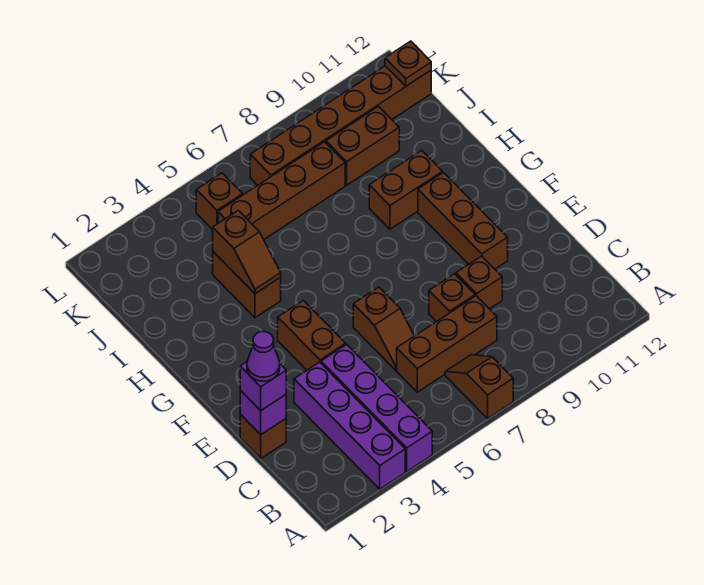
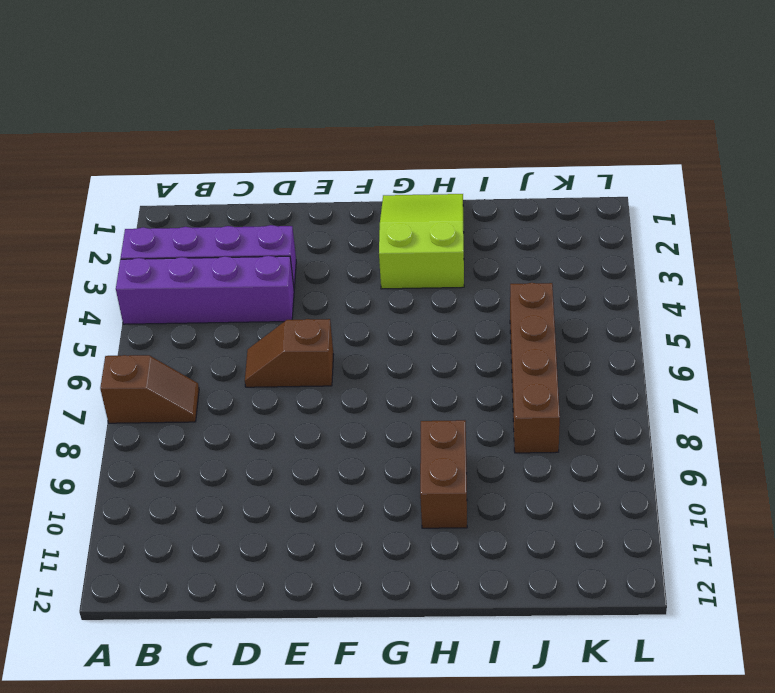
lime 2x3 slope [379,194,464,289] -> none
none -> brown 1x3 brick [397,296,497,392]
none -> brown 1x1 brick [240,414,286,458]
none -> brown 1x1 brick [429,274,475,322]

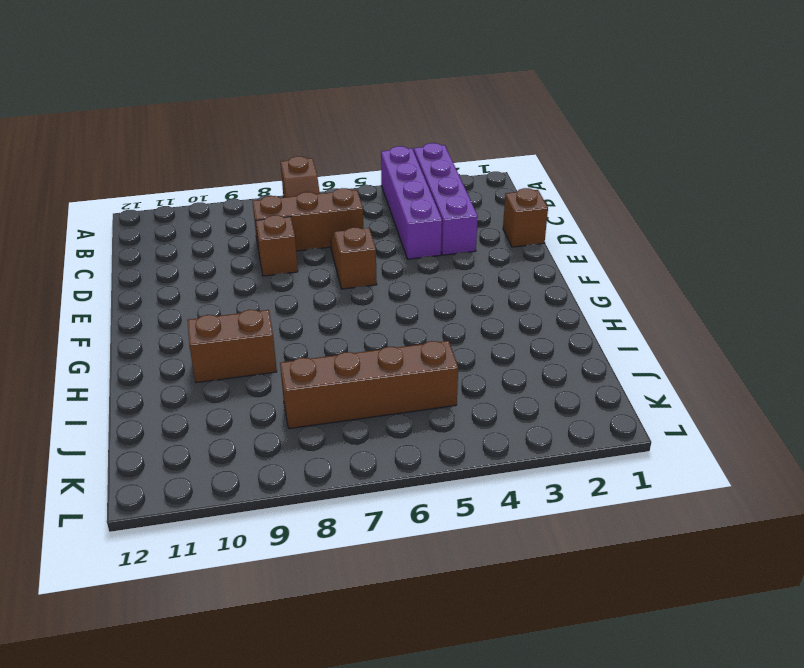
none -> brown 1x1 brick [456,256,502,309]
none -> brown 1x2 brick [278,300,346,370]
none -> brown 1x3 brick [418,173,508,269]

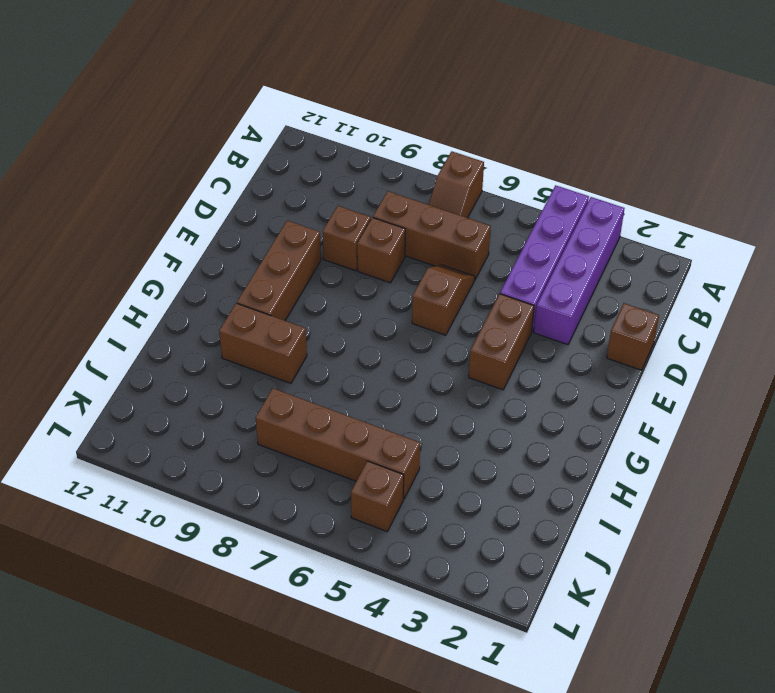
none -> brown 1x2 brick [213,252,281,318]
none -> brown 1x2 brick [326,107,399,185]
none -> brown 1x6 brick [250,66,431,185]

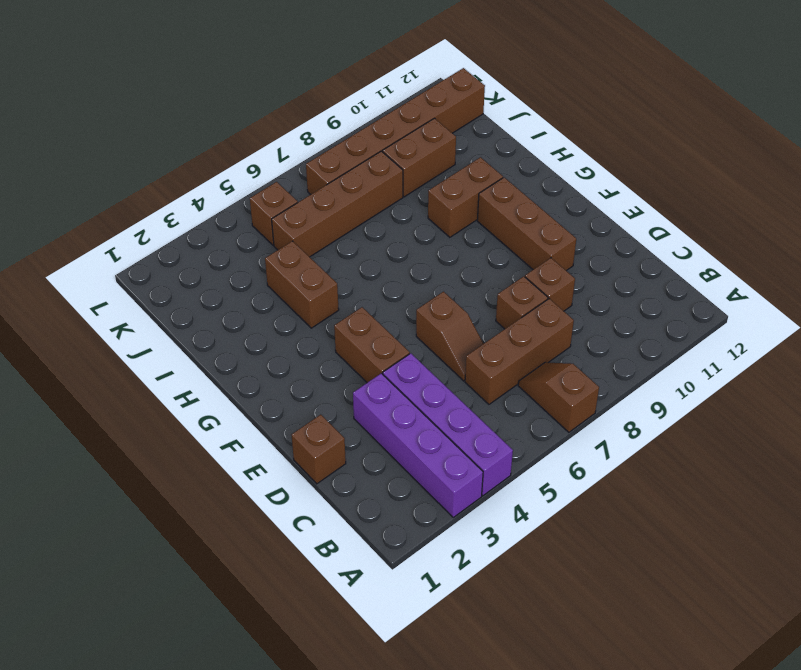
none -> purple 1x1 brick [240,390,286,434]
none -> brown 1x2 slope [213,210,281,294]
none -> brown 1x1 plate [385,41,431,86]

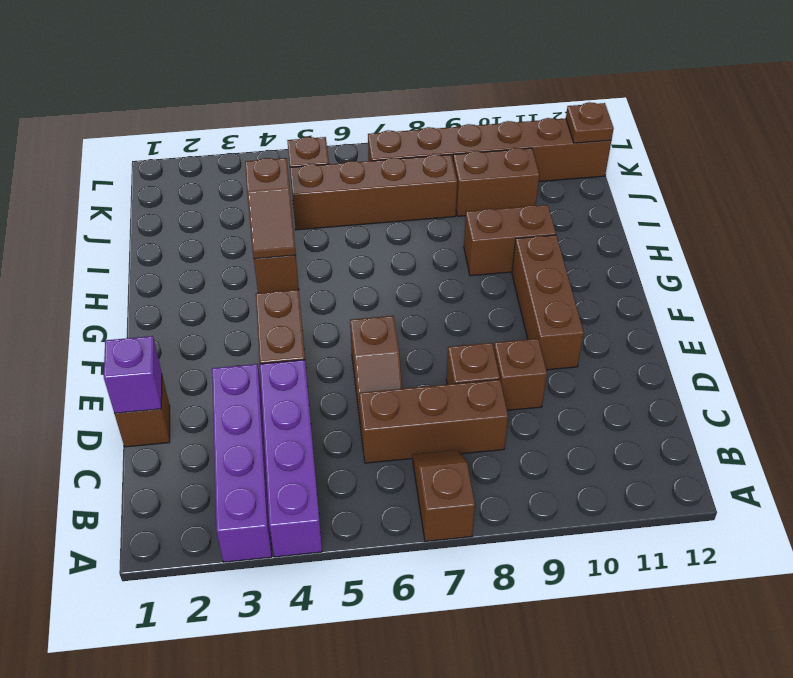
none -> purple 1x1 brick [240,362,286,410]
none -> purple 1x1 cone [247,331,280,381]

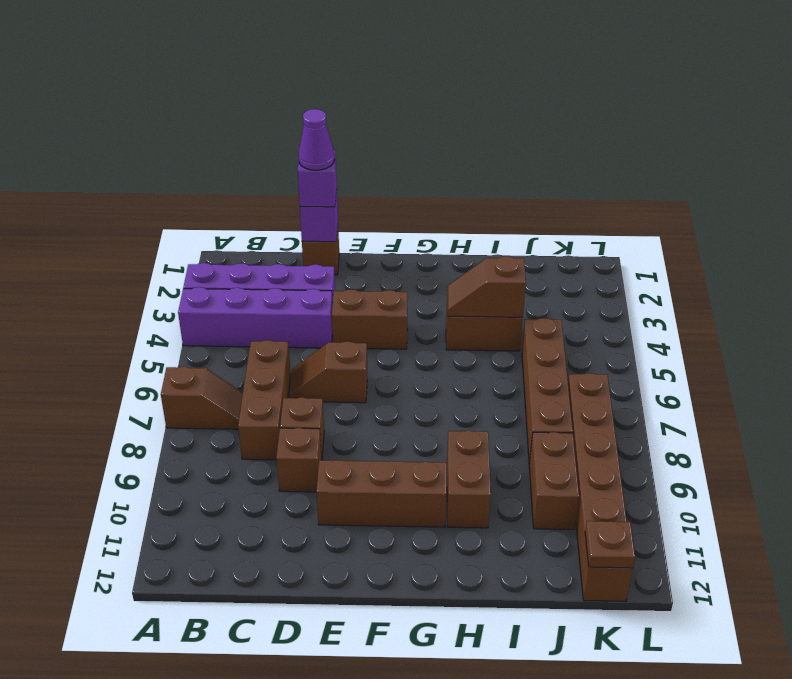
none -> brown 1x1 brick [196,173,243,230]

